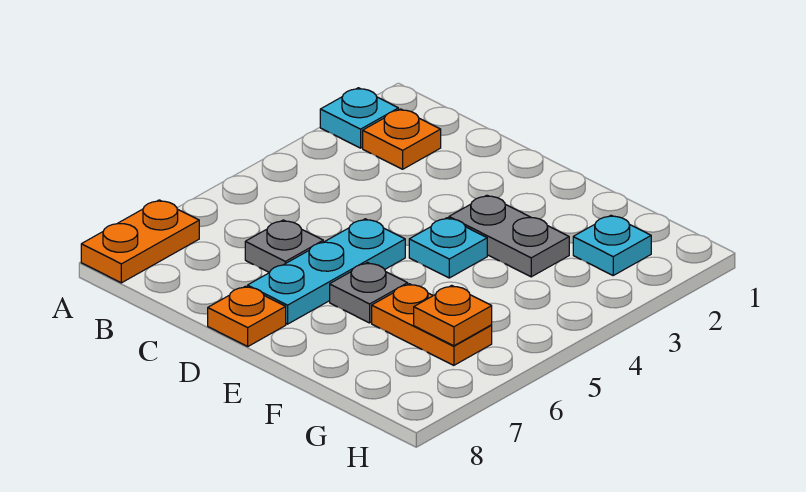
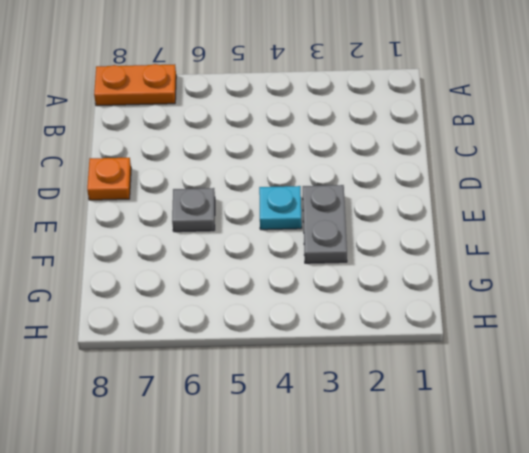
none -> cyan 1x1 plate [320,88,398,148]
none -> orange 1x1 plate [363,109,441,169]
none -> grey 1x1 plate [245,220,323,272]

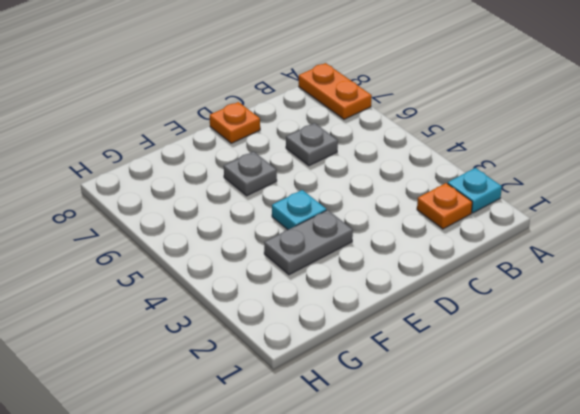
none -> cyan 1x3 plate [248,219,405,324]
none -> orange 1x2 plate [372,284,492,365]
none -> cyan 1x1 plate [573,215,651,275]

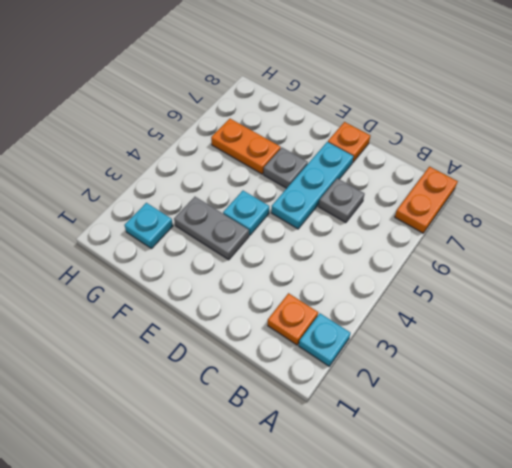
none -> orange 1x1 plate [414,285,492,346]

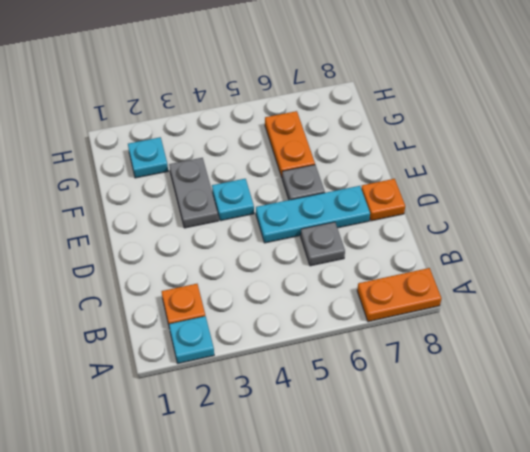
none -> orange 1x1 plate [414,285,492,346]

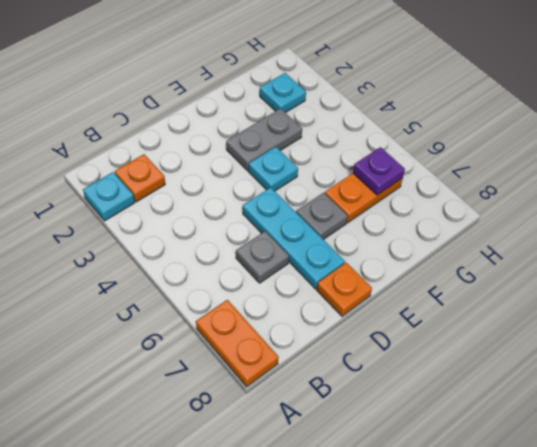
purple 1x1 plate [353,147,405,195] -> orange 1x1 plate [414,285,492,346]

